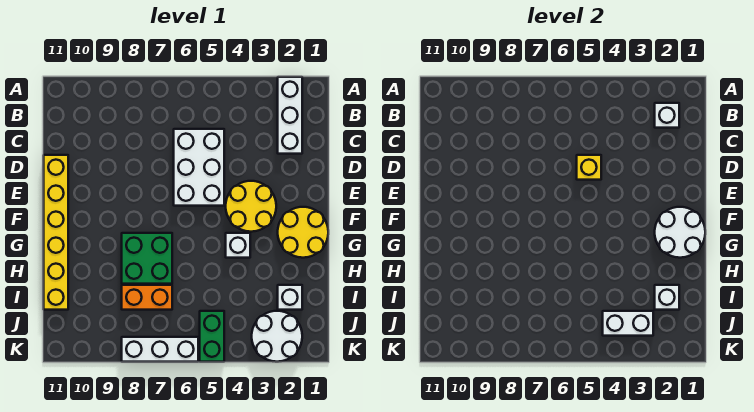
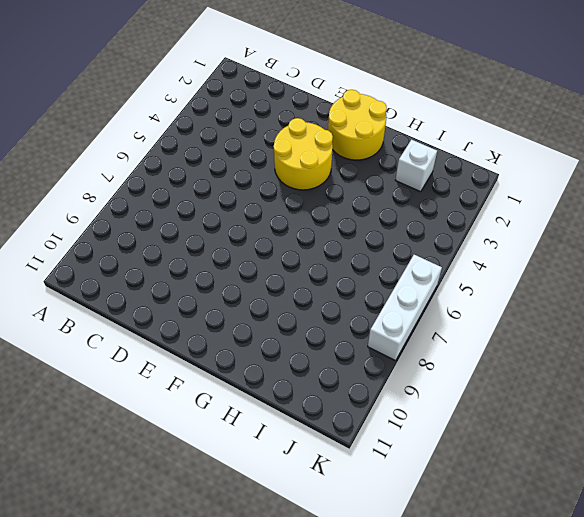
none -> white 1x3 brick [278,77,302,154]
none -> white 2x3 brick [174,129,224,206]
none -> yellow 1x6 brick [44,155,68,310]

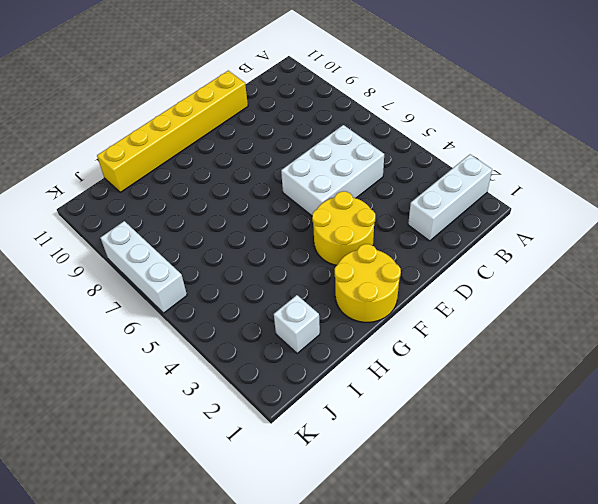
none -> white 1x1 brick [226,233,250,258]
none -> green 2x2 brick [122,233,172,284]
none -> orange 1x2 brick [122,285,172,310]

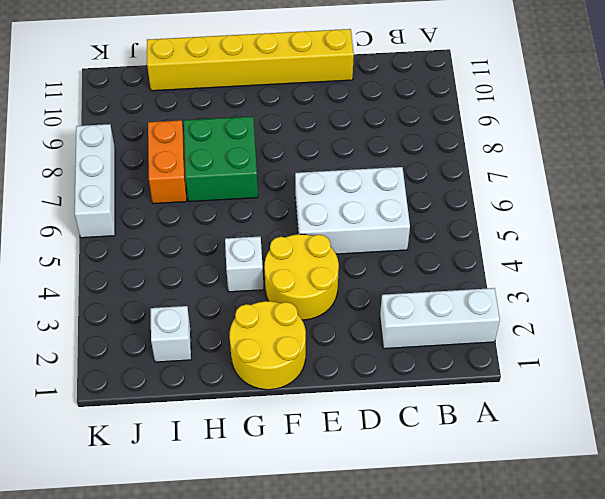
none -> white 2x2 round brick [252,311,302,362]
none -> green 1x2 brick [200,311,224,362]
none -> white 1x1 brick [655,103,679,128]

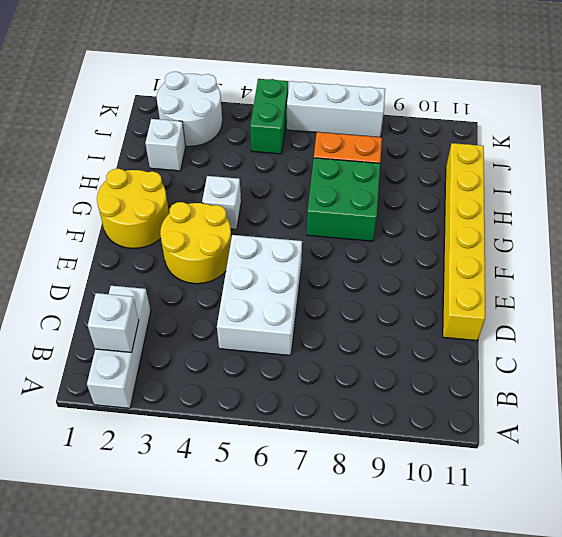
none -> yellow 1x1 brick [577,155,601,180]
none -> white 2x2 round brick [655,207,705,258]
none -> white 1x1 brick [655,285,679,310]

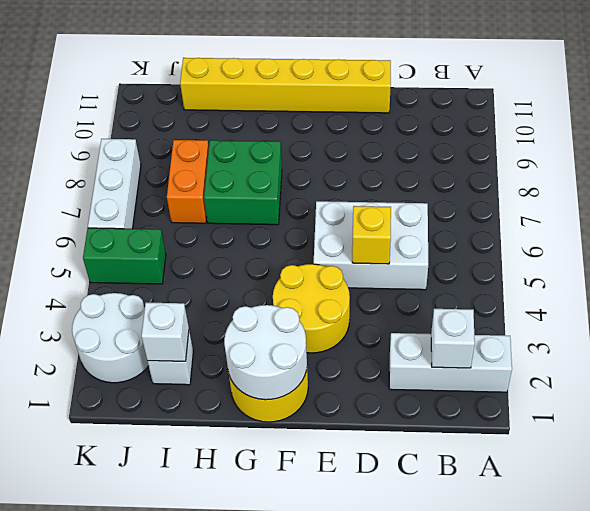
none -> white 1x1 brick [226,233,250,258]
none -> white 1x2 brick [603,311,653,336]

